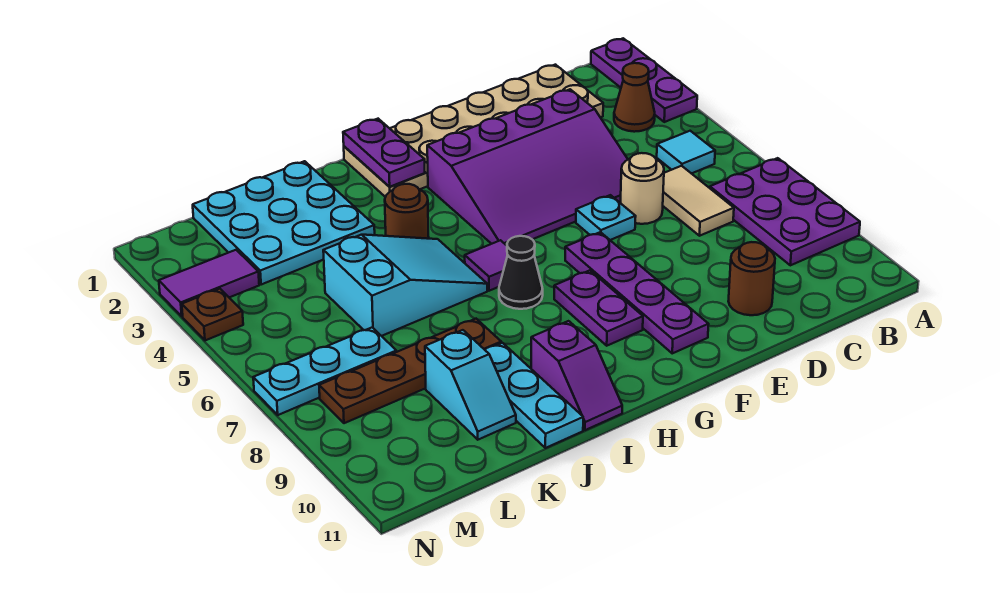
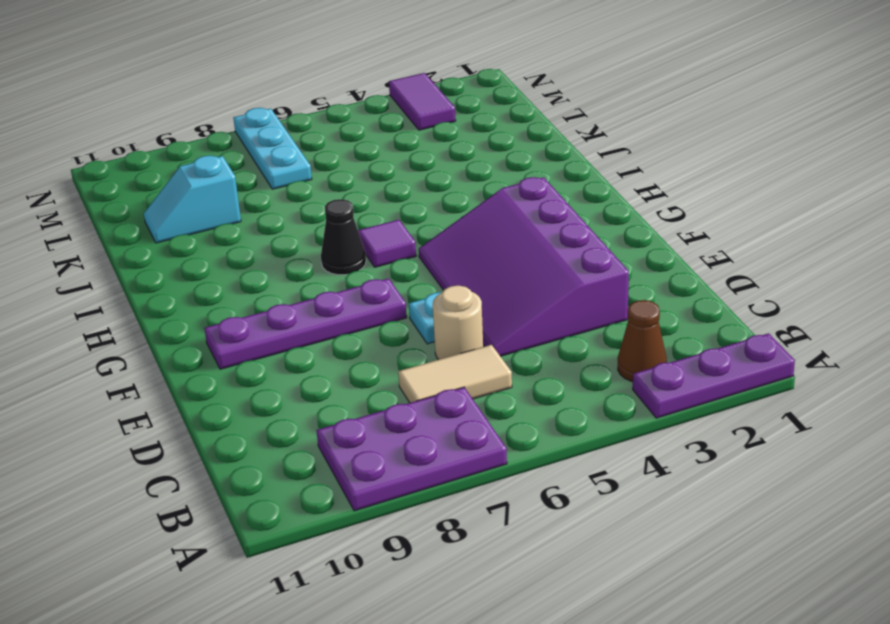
none -> cyan 1x1 tile [657,131,715,174]
none -> tan 2x6 plate [344,65,603,197]
none -> brown 1x1 round brick [728,242,775,315]

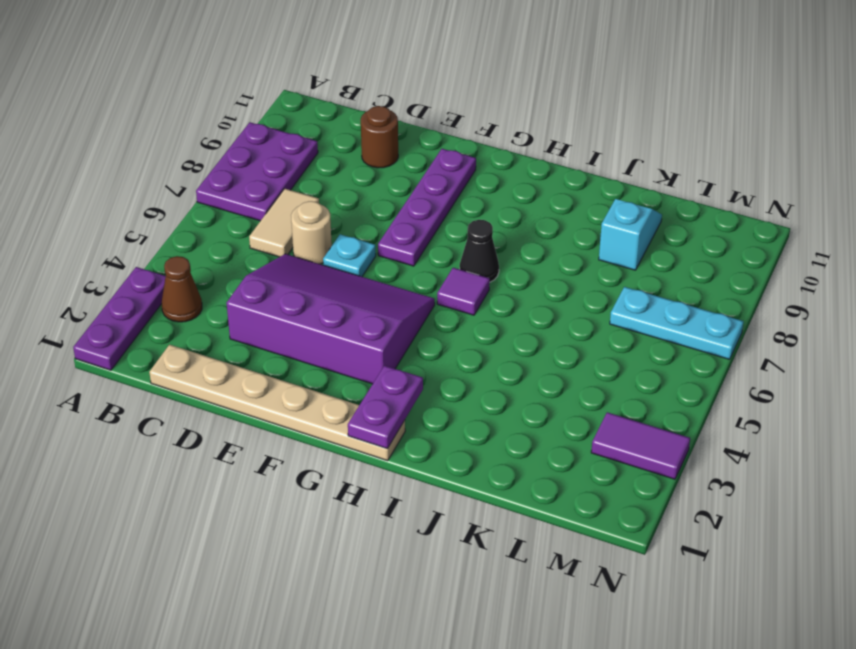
tan 1x6 plate [149,345,405,461] -> tan 2x6 plate [344,65,603,197]
none -> cyan 1x1 tile [657,131,715,174]
none -> purple 1x2 plate [554,270,643,346]
none -> brown 1x1 round brick [385,184,429,239]

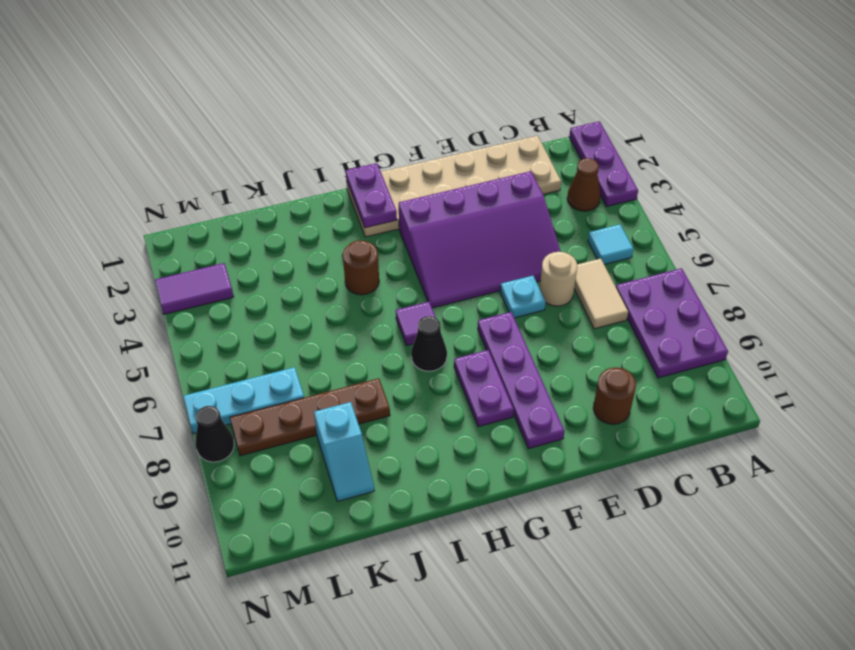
black 1x1 cone [196,406,234,462] -> none
none -> cyan 2x3 slope [323,235,487,336]
none -> purple 1x2 slope [531,321,622,430]
none -> cyan 3x3 plate [193,161,375,285]

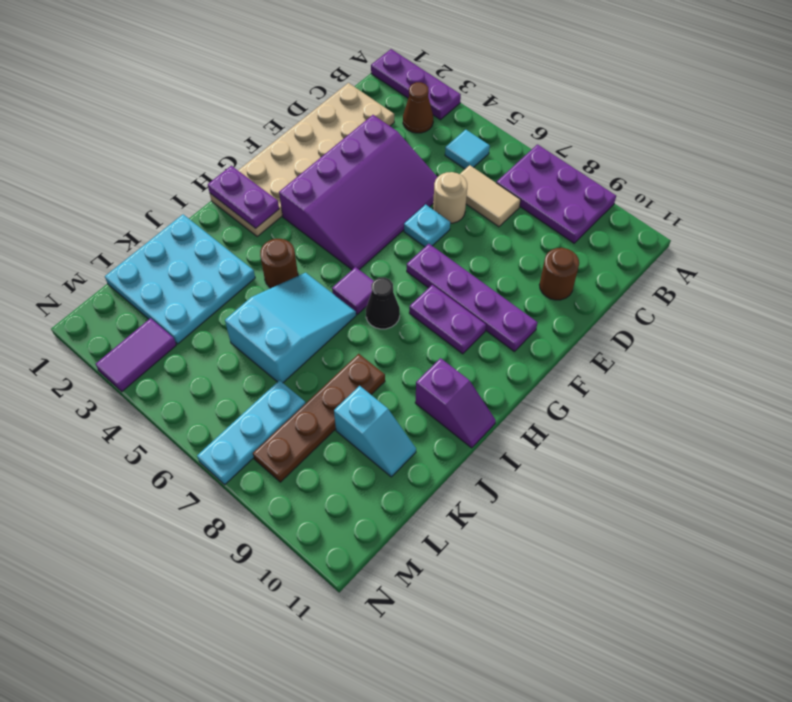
none -> cyan 1x3 plate [485,343,583,448]
none -> brown 1x1 plate [182,289,243,340]

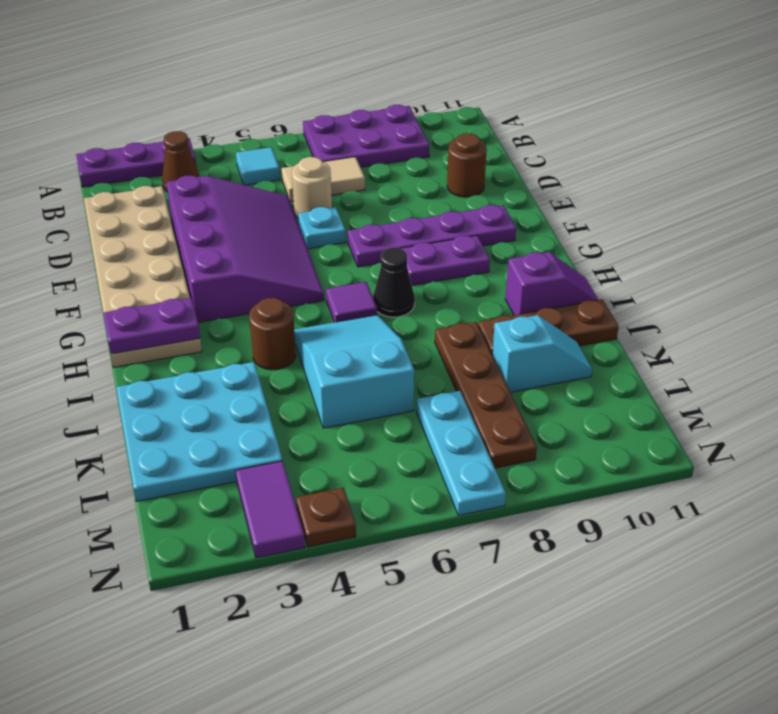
brown 1x3 plate [478,299,619,353] -> cyan 1x3 plate [485,343,583,448]

